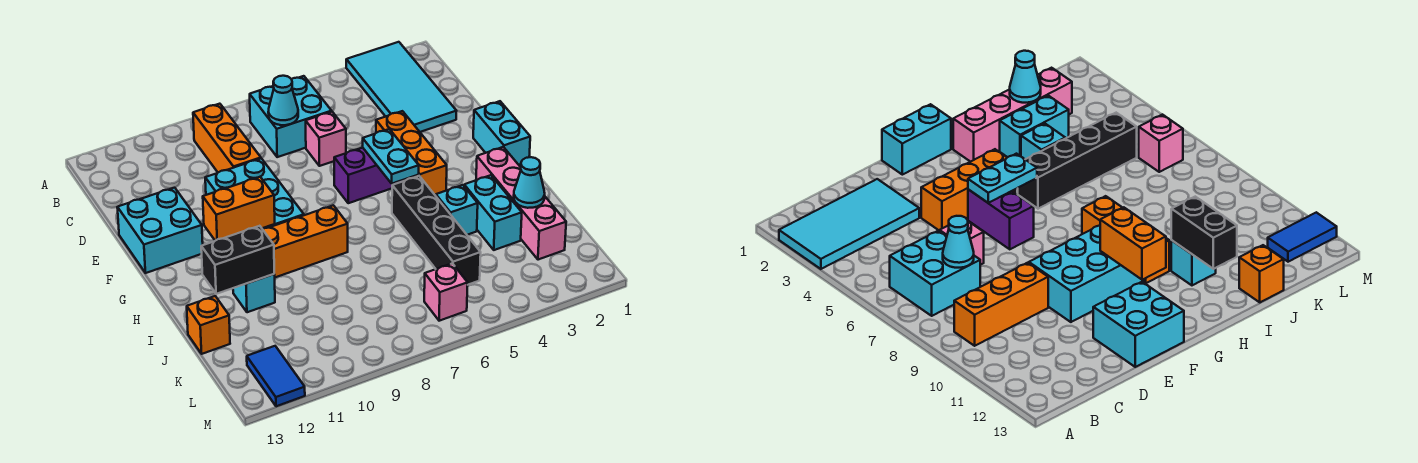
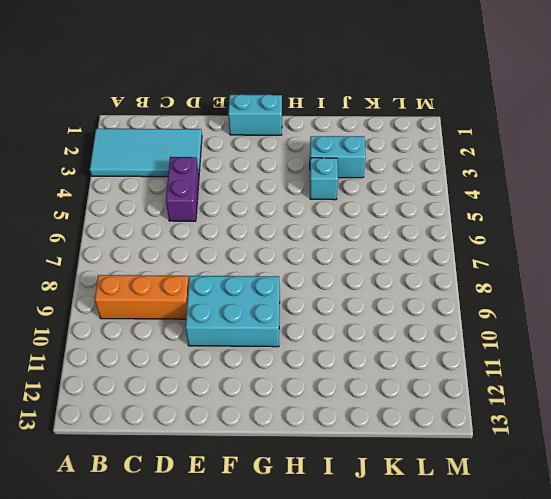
purple 1x2 brick [166,157,199,221] -> purple 1x2 brick moved to [334,148,403,203]
none -> cyan 2x2 brick [250,76,332,157]
none -> pink 1x1 brick [306,112,346,166]
none -> orange 1x3 brick [376,111,447,196]

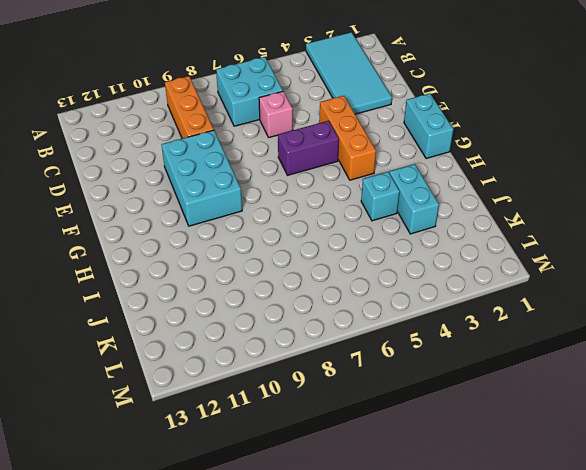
none -> cyan 2x2 brick [117,188,203,273]
none -> pink 1x4 brick [476,147,566,260]
none -> black 1x4 brick [392,176,481,285]

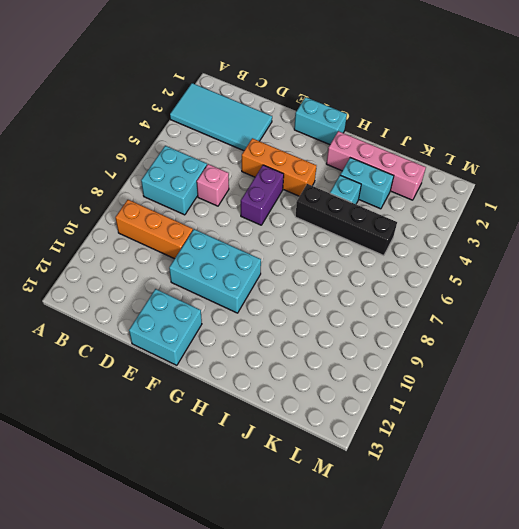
none -> orange 1x3 brick [263,205,348,277]
none -> cyan 1x1 brick [233,274,275,312]
none -> orange 1x1 brick [187,296,230,354]

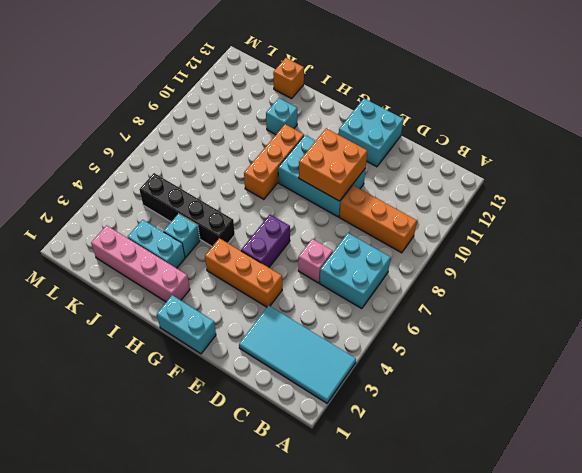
orange 2x2 brick [299,128,367,201] -> none
none -> pink 1x1 brick [424,263,468,321]
none -> blue 1x2 tile [247,346,305,406]
none -> cyan 1x1 cone [268,76,298,125]

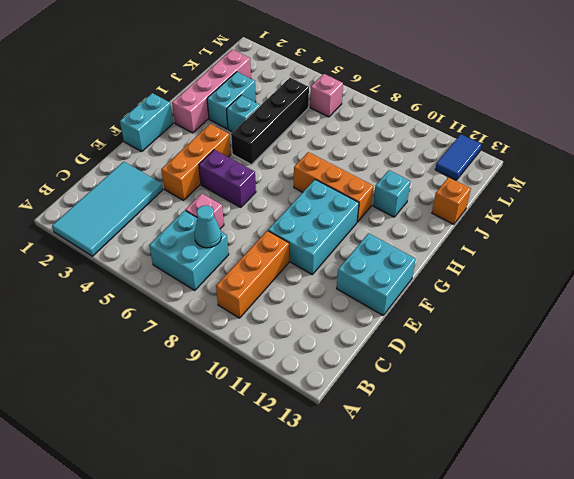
none -> cyan 1x2 plate [363,129,419,184]
none -> orange 1x2 brick [203,177,275,241]
none -> black 1x2 brick [201,226,274,294]

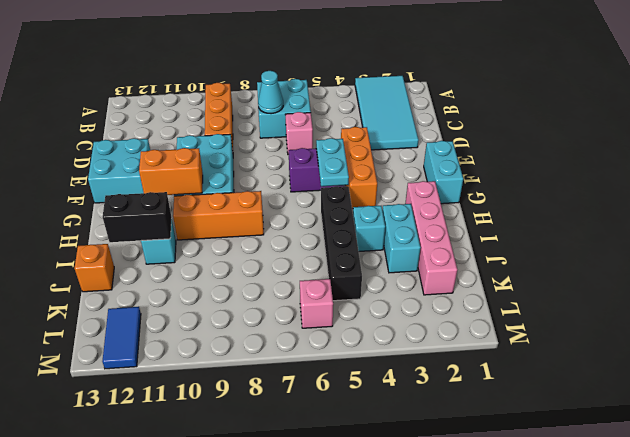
none -> cyan 1x1 cone [514,157,545,208]

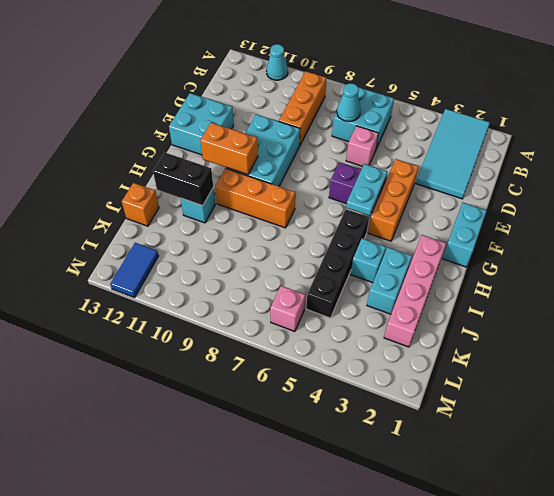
cyan 1x1 cone [266,44,288,80] -> cyan 1x1 cone moved to [514,157,545,208]

